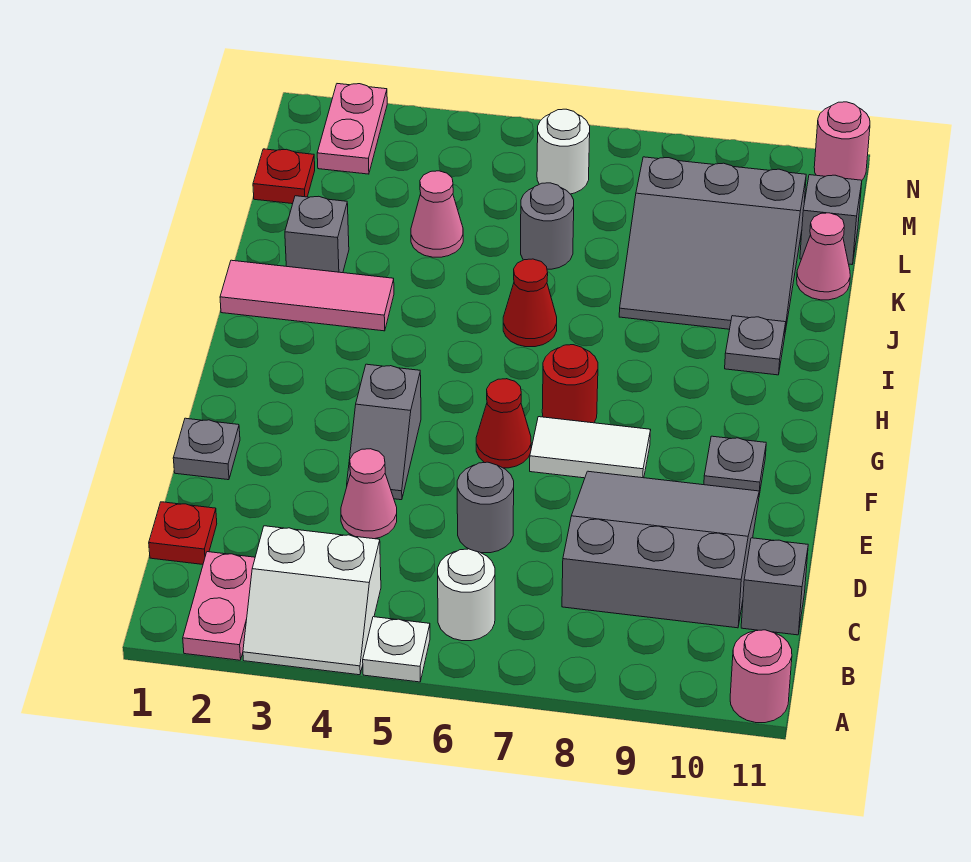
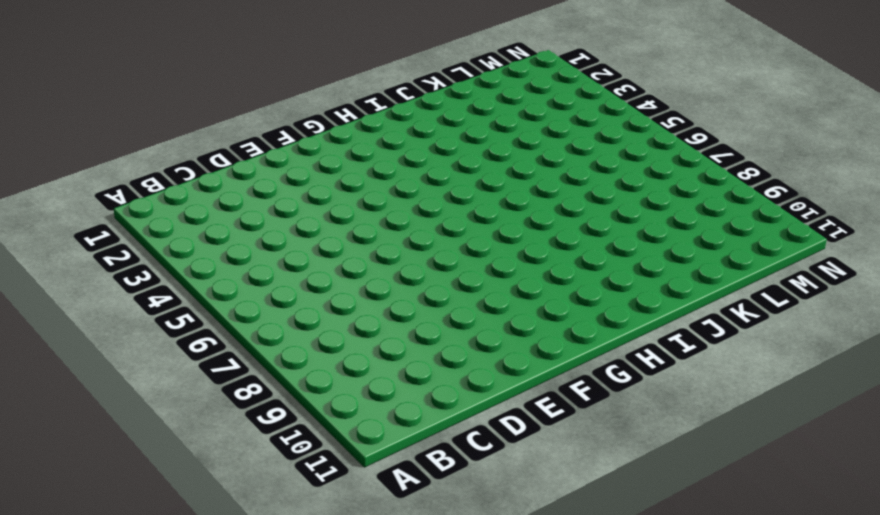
none -> pink 1x2 plate [183,552,255,660]
none -> white 2x2 slope [243,526,381,675]
none -> white 1x1 plate [363,617,430,682]

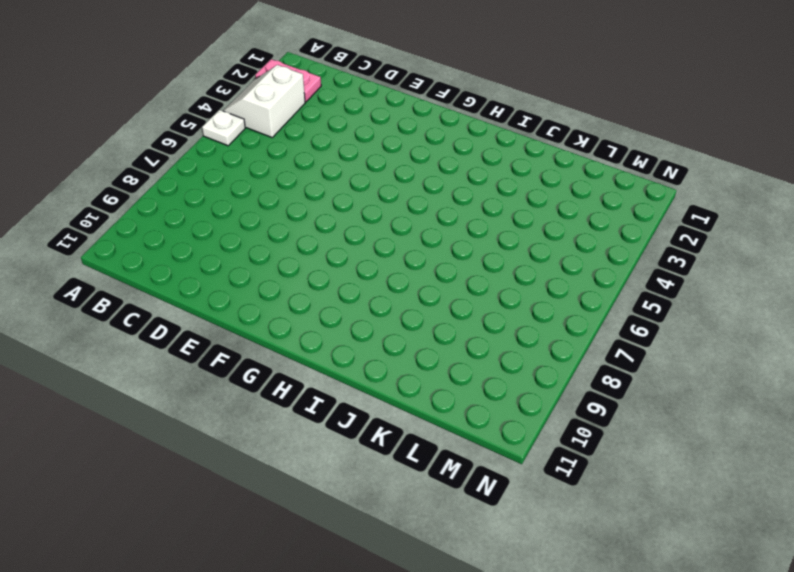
none -> pink 1x1 round brick [730,630,792,723]
none -> white 1x1 round brick [438,549,495,641]
none -> red 1x1 plate [149,502,217,564]

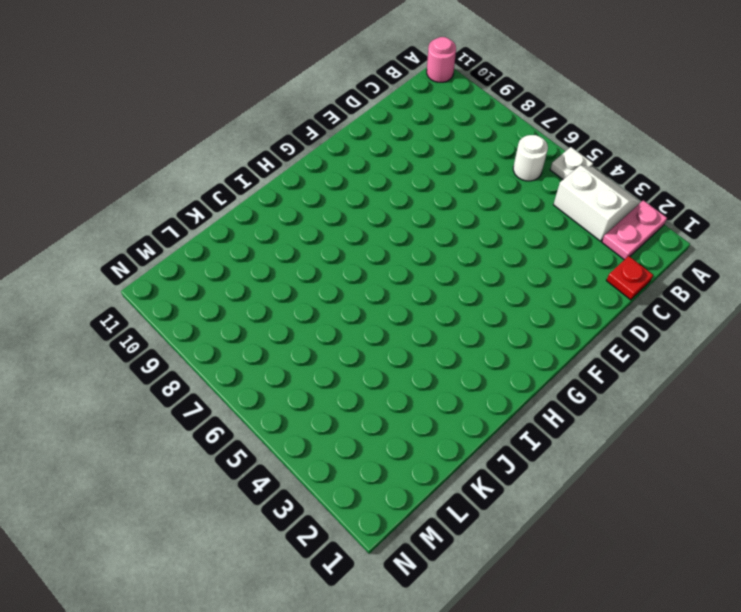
none -> grey 3x3 slope [562,471,759,628]
none -> grey 1x1 brick [741,538,808,635]
none -> pink 1x1 cone [341,449,397,539]

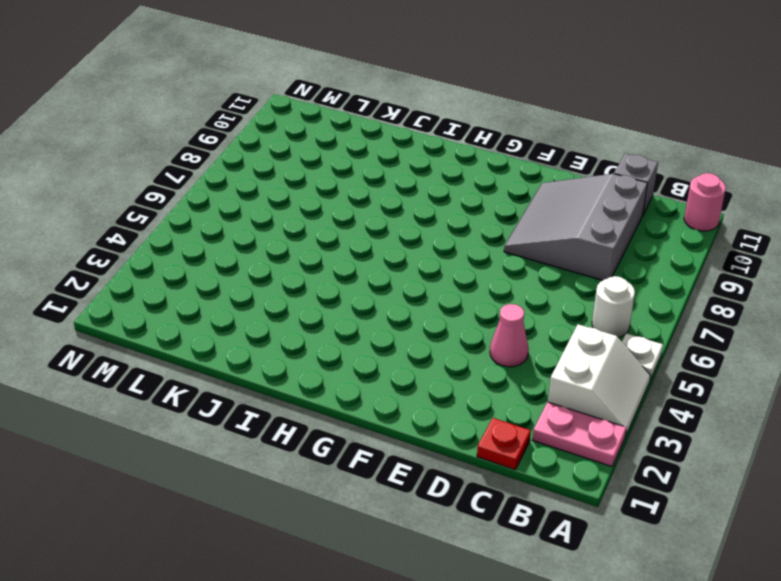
none -> grey 1x1 round brick [457,462,514,553]
none -> grey 1x1 plate [173,418,240,480]
none -> grey 1x2 slope [347,364,421,500]

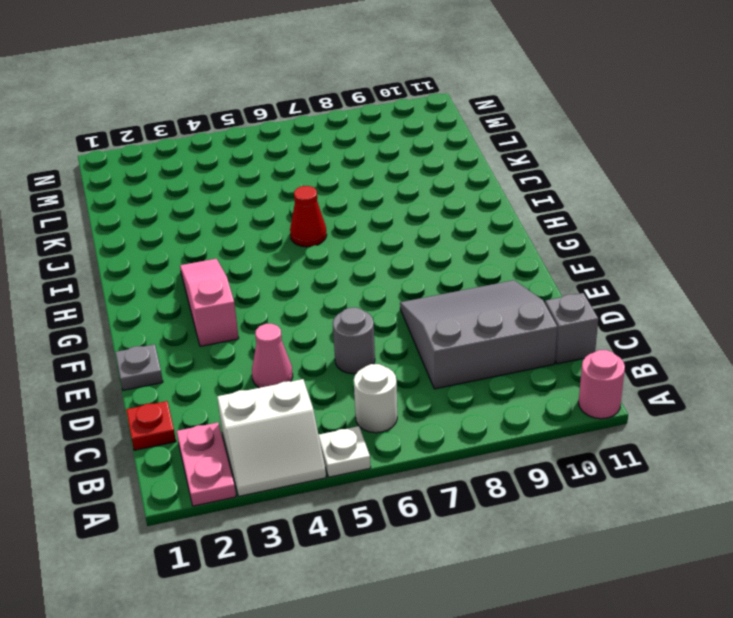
pink 1x3 slope [180,259,239,346] -> none
none -> grey 1x2 slope [347,364,421,500]
none -> red 1x1 cone [476,379,531,468]
none -> white 1x2 tile [530,417,651,478]

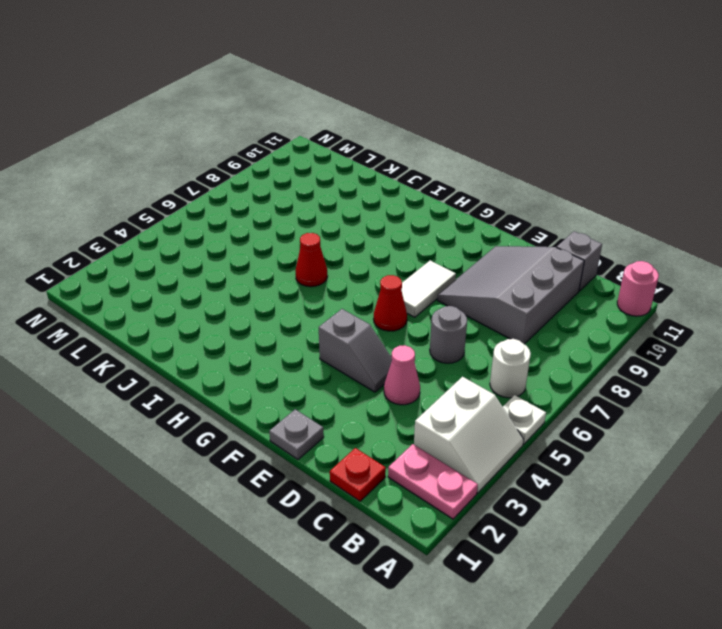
none -> grey 1x1 plate [704,436,766,495]
none -> red 1x1 round brick [542,345,598,423]
none -> pink 1x3 tile [220,260,394,331]

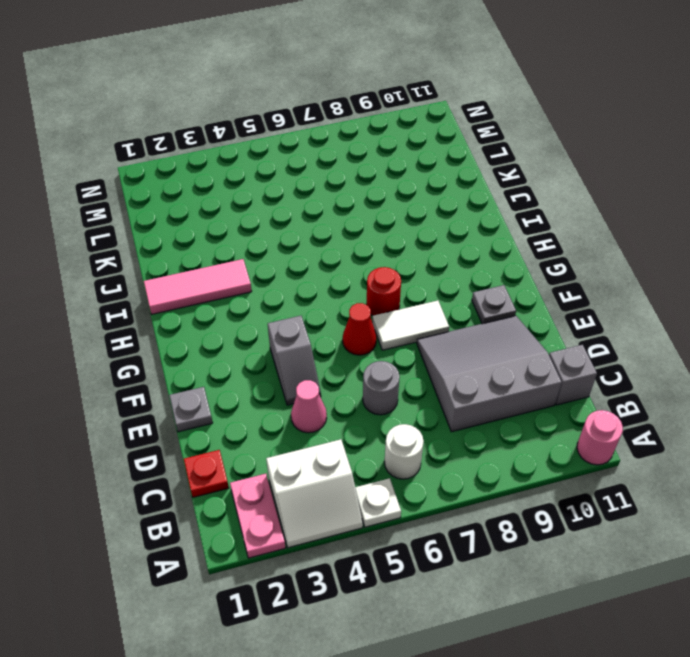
none -> red 1x1 cone [503,259,557,347]
none -> grey 1x1 plate [725,316,786,375]
none -> grey 1x1 brick [285,196,349,273]

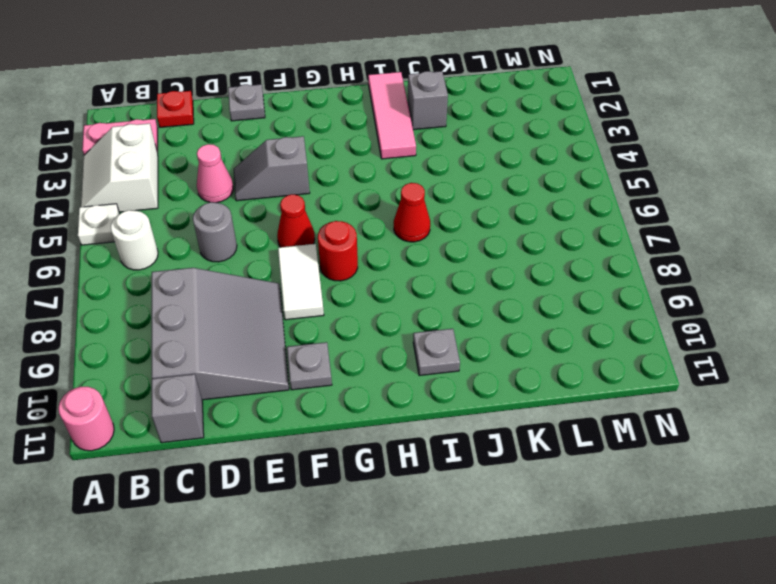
none -> grey 3x3 slope [619,157,806,332]
none -> pink 1x1 cone [411,171,463,257]
none -> grey 1x1 round brick [521,183,574,269]

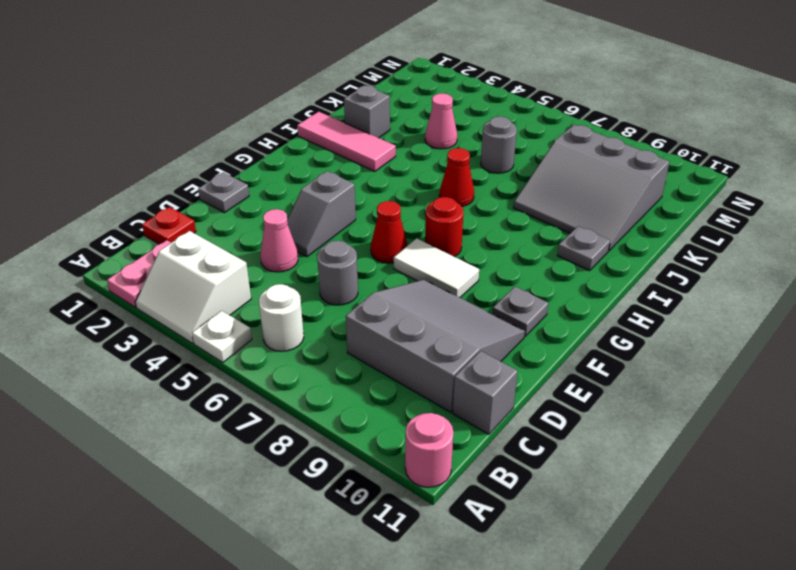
none -> pink 1x1 cone [797,213,850,300]
none -> red 1x1 plate [253,149,315,204]
none -> grey 1x1 brick [800,175,862,264]

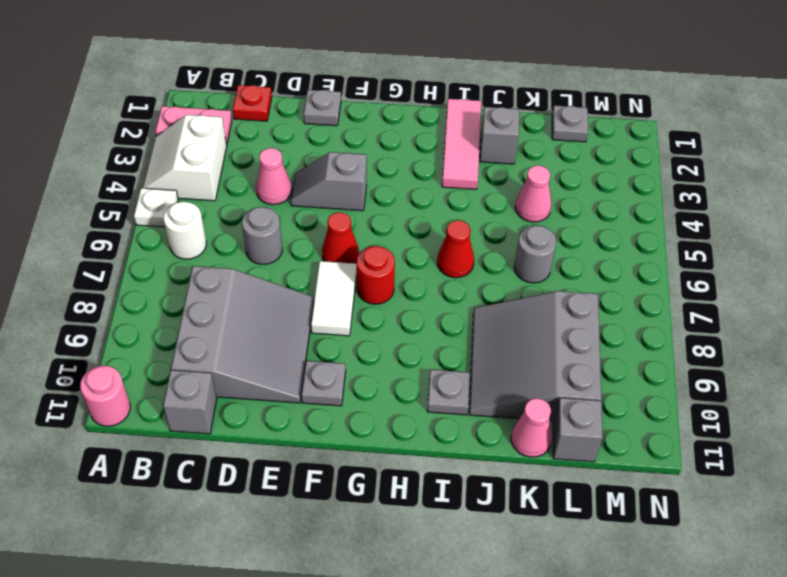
grey 1x1 plate [552,105,588,142] -> red 1x1 plate [253,149,315,204]
none -> pink 1x2 plate [317,84,387,174]
none -> white 1x1 round brick [537,109,590,194]
none -> pink 1x1 round brick [814,102,870,180]

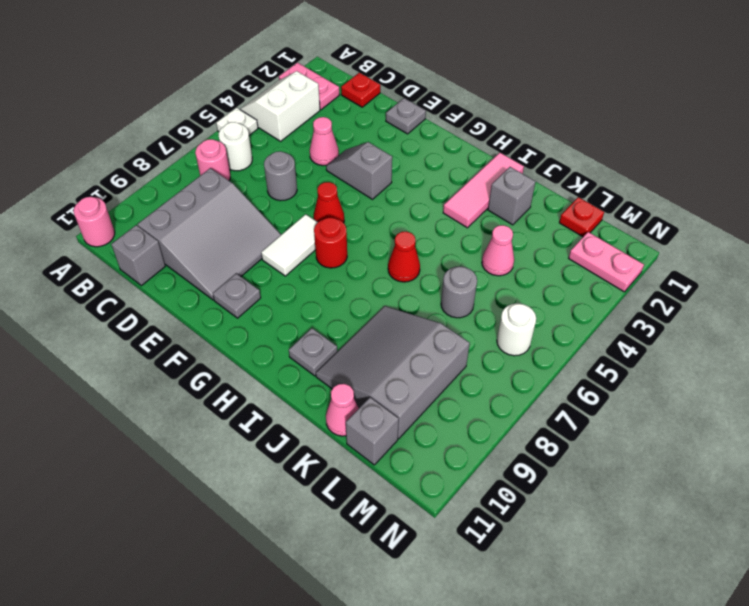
pink 1x1 round brick [195,139,230,180] -> pink 1x1 round brick moved to [814,102,870,180]

